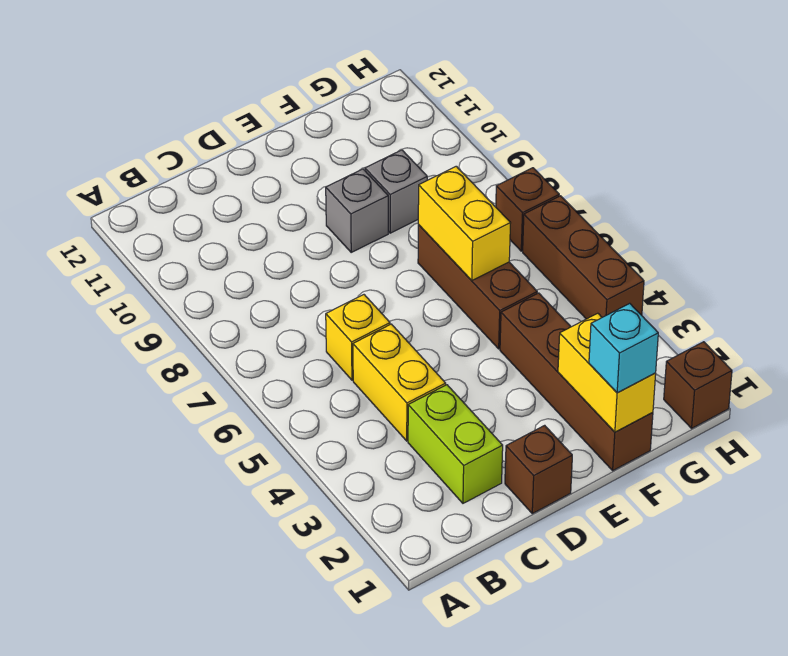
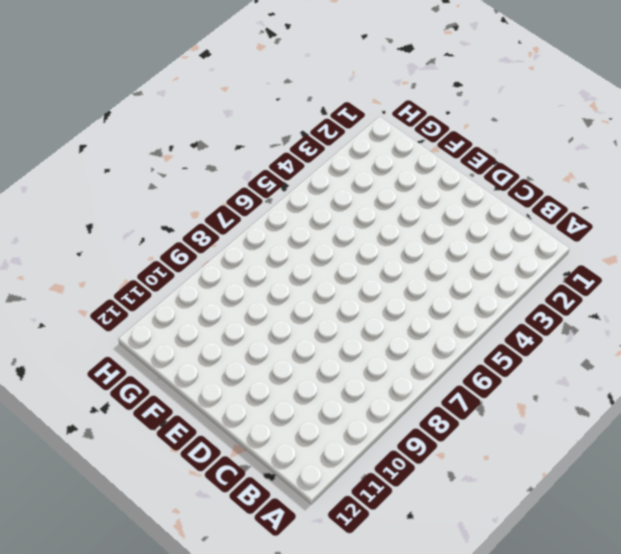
none -> lime 1x2 brick [408,385,503,503]
none -> yellow 1x2 brick [353,324,446,441]
none -> yellow 1x1 brick [326,295,390,380]

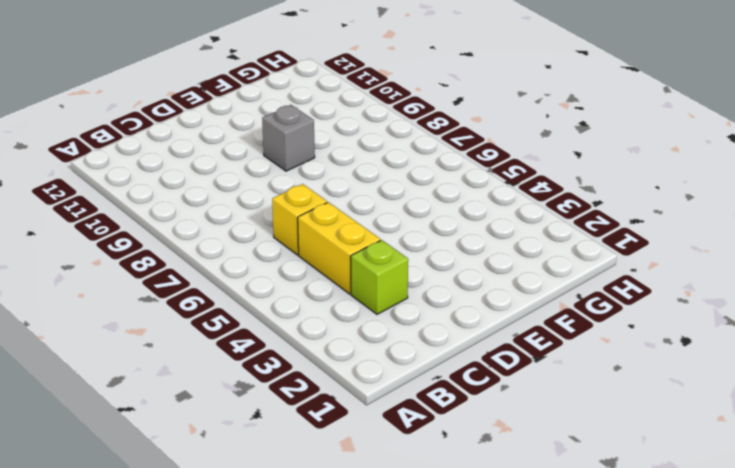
lime 1x1 brick [351,240,408,314] -> lime 1x2 brick [408,385,503,503]
none -> brown 1x1 brick [505,425,572,514]
none -> brown 1x4 brick [500,293,653,470]
none -> brown 1x3 brick [418,225,537,349]

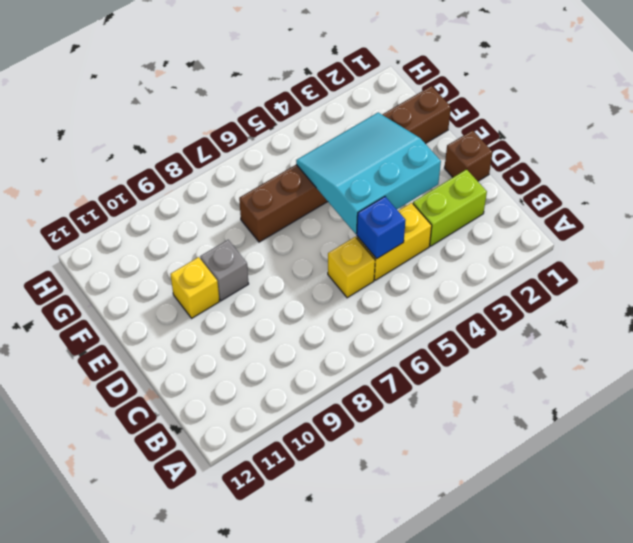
blue 1x1 brick [357,197,406,259] -> none
cyan 3x3 slope [296,113,441,234] -> none
yellow 1x1 brick [170,257,220,318] -> none
none -> grey 1x1 brick [365,150,427,233]
none -> brown 1x1 brick [664,342,732,428]
none -> brown 1x3 brick [523,196,644,319]

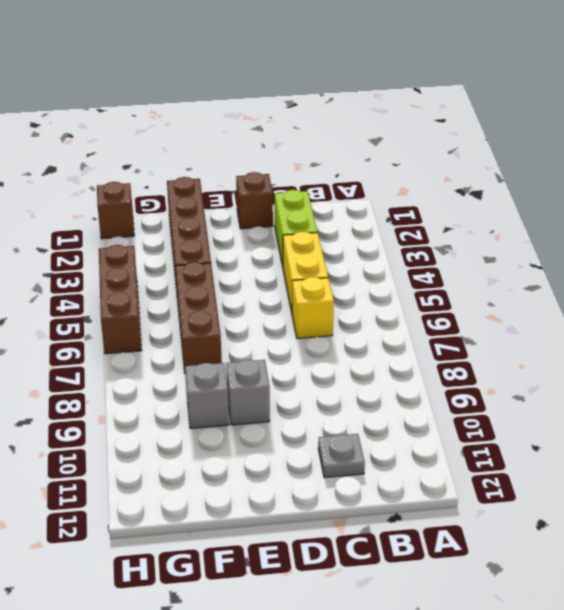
grey 1x1 plate [318,434,365,478] -> none
none -> brown 1x1 brick [496,168,559,251]
none -> yellow 1x2 brick [558,313,656,432]
none -> yellow 1x2 brick [418,166,510,280]

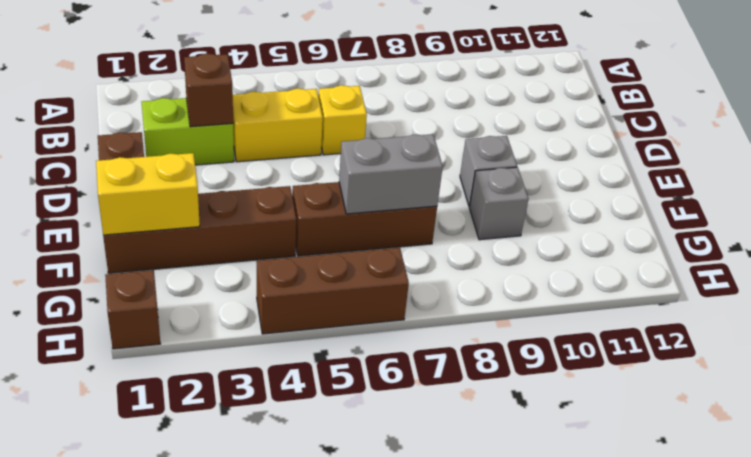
brown 1x1 brick [184,53,233,127] -> brown 1x1 brick moved to [496,168,559,251]
grey 1x2 brick [339,134,443,214] -> yellow 1x2 brick [418,166,510,280]
none -> cyan 1x1 brick [589,303,658,393]

